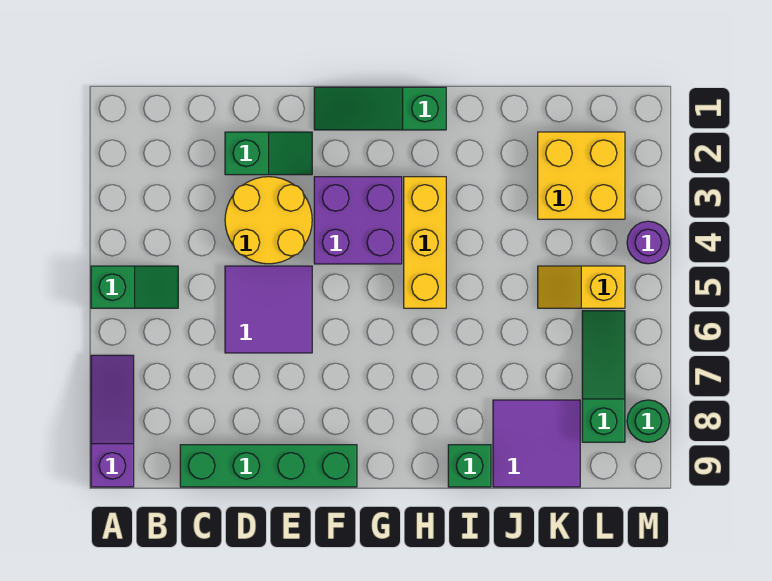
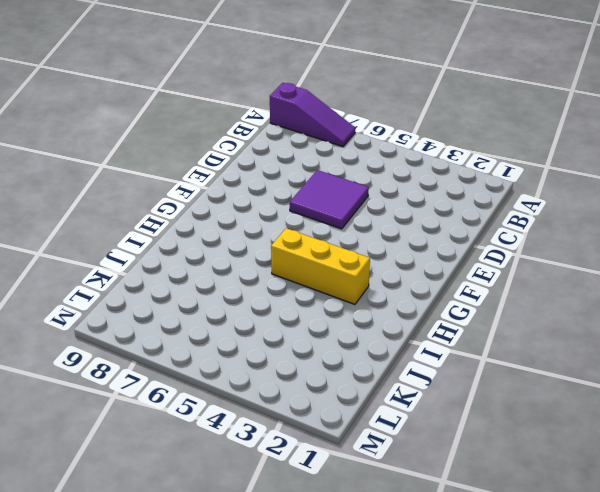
none -> green 1x2 slope [91,266,178,308]
none -> green 1x4 brick [180,445,357,487]
none -> green 1x2 slope [225,132,312,175]

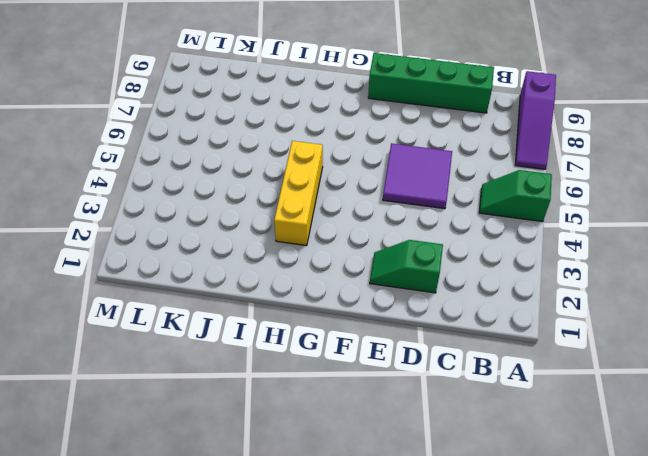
none -> yellow 2x2 round brick [225,177,312,264]
none -> green 1x3 slope [314,87,446,130]
none -> purple 2x2 brick [314,177,402,264]

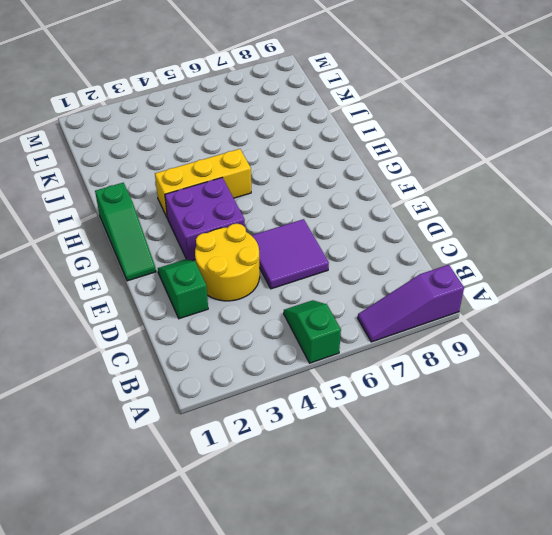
none -> green 1x4 brick [180,445,357,487]
none -> green 1x1 brick [448,445,491,487]
none -> purple 2x2 tile [493,400,580,487]

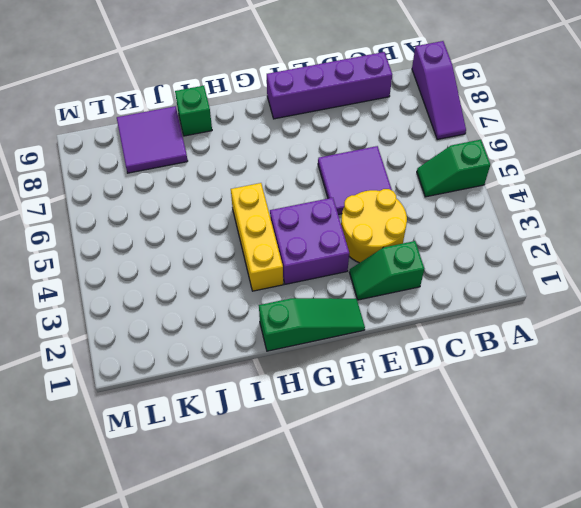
purple 1x4 brick [267,52,392,119] -> green 1x4 brick [180,445,357,487]
none -> yellow 2x2 brick [538,132,625,219]
none -> yellow 1x2 slope [538,266,625,308]
none -> green 1x3 slope [582,311,625,442]

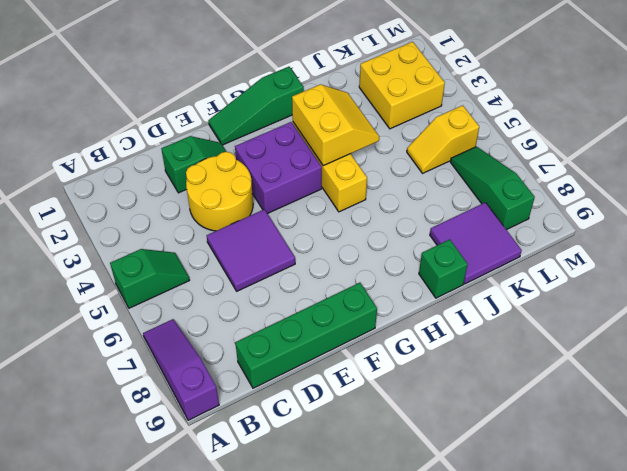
yellow 2x2 slope [292,84,379,166] -> none
none -> purple 1x1 round brick [627,221,670,264]
none -> green 1x1 round brick [627,400,670,442]

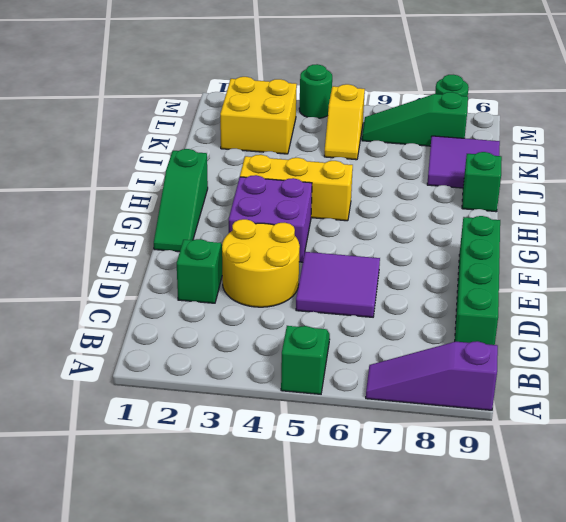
green 1x1 round brick [299,64,332,118] -> purple 1x1 round brick [627,221,670,264]

